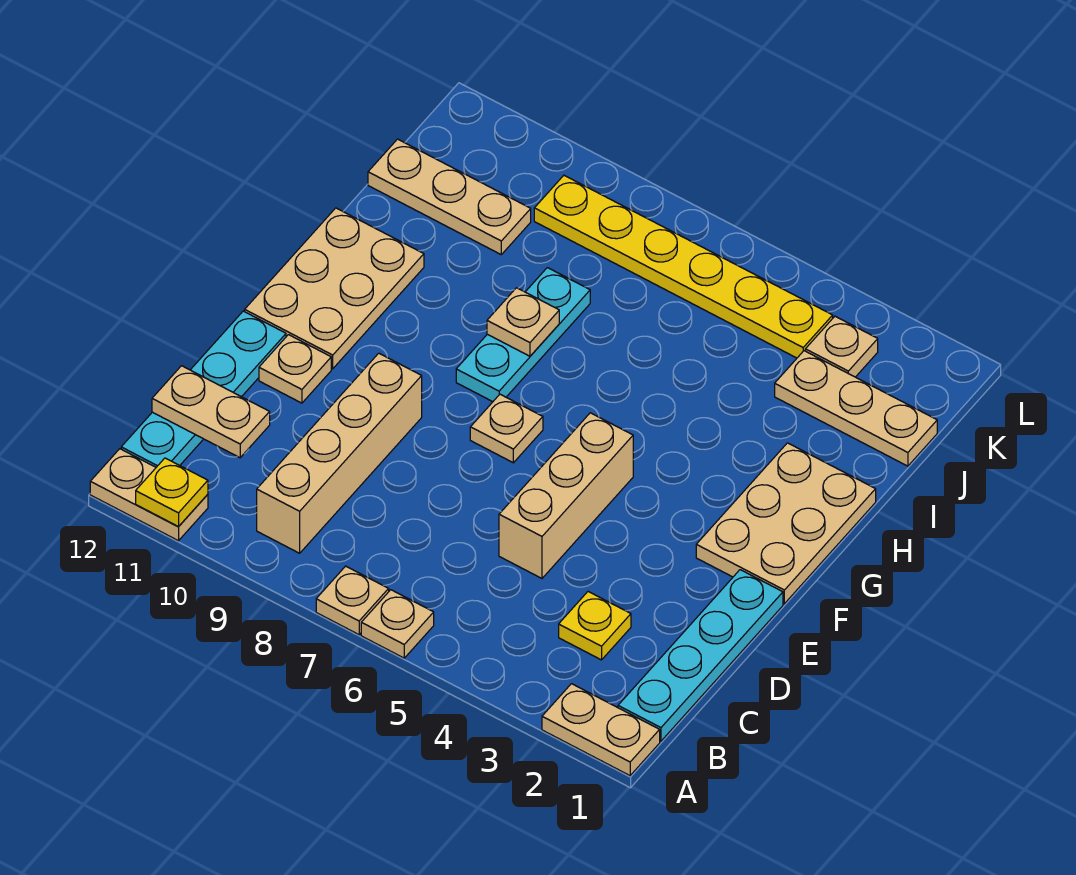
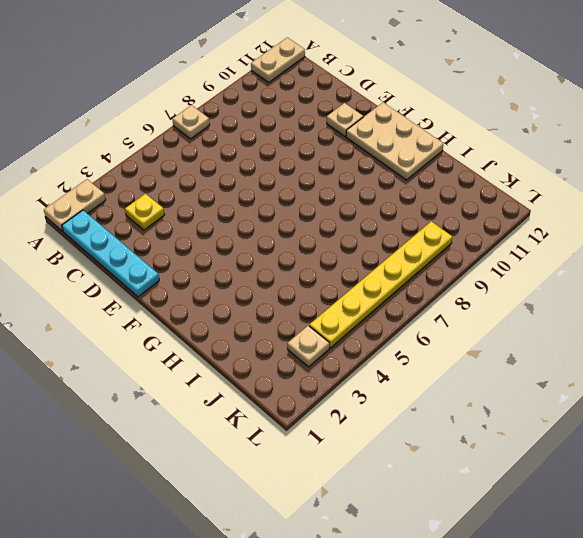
none -> tan 1x1 plate [361,590,434,658]
none -> tan 1x4 brick [257,353,422,553]
none -> cyan 1x4 plate [121,311,286,467]

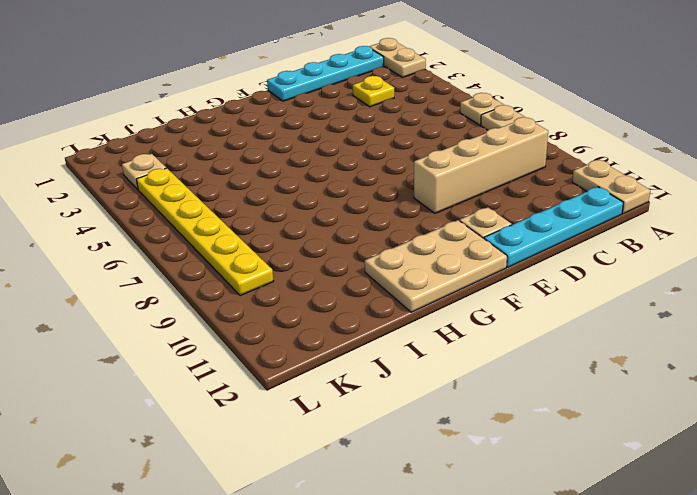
none -> tan 1x3 brick [499,413,633,578]
none -> tan 2x3 plate [696,443,876,604]
none -> tan 1x1 plate [470,394,543,463]

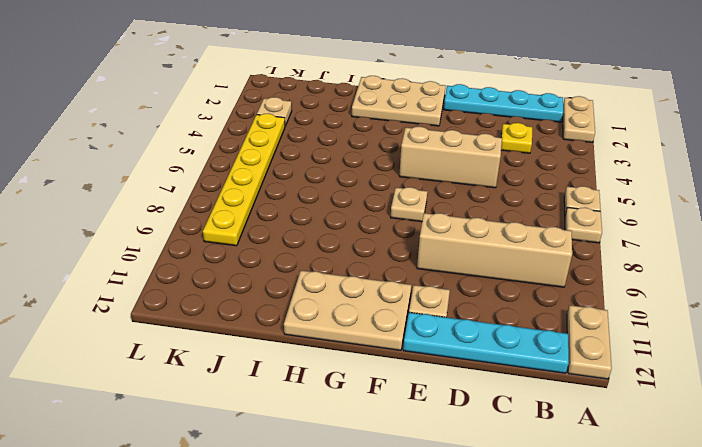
none -> cyan 1x3 plate [456,268,590,402]
none -> tan 1x3 plate [775,351,937,466]
none -> tan 1x3 plate [368,139,531,254]

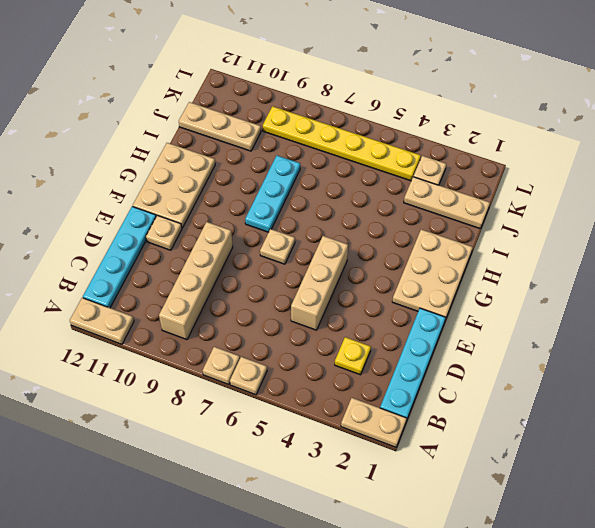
none -> yellow 1x1 plate [136,458,208,527]
none -> tan 1x2 plate [152,366,270,458]
none -> tan 1x1 plate [487,288,559,356]

